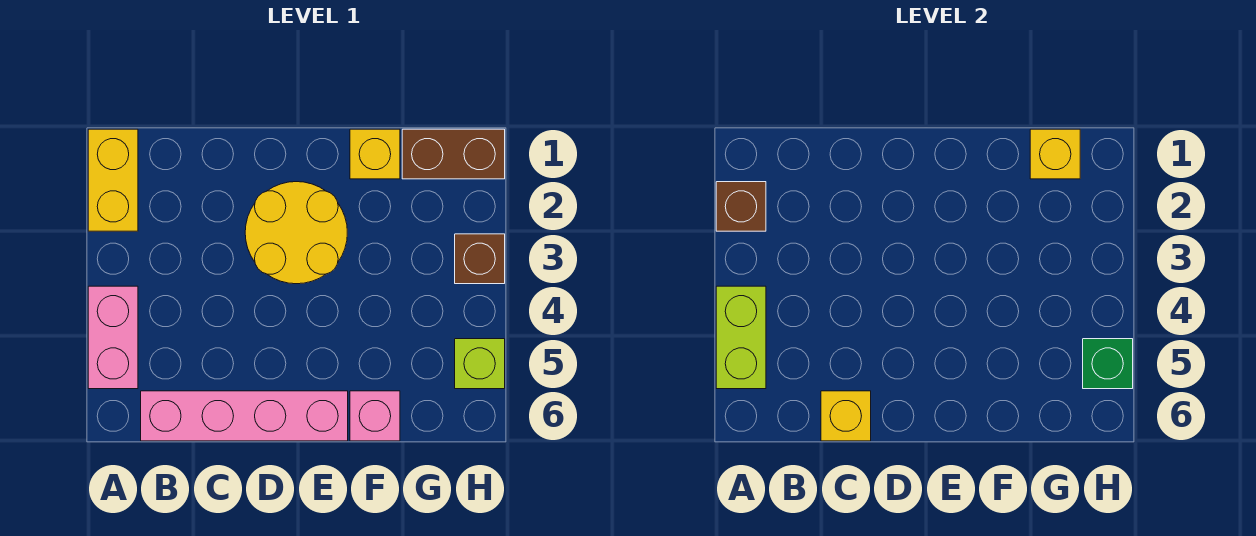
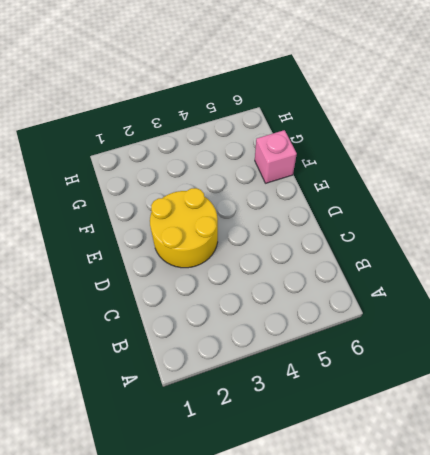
none -> yellow 1x2 brick [88,129,138,231]
none -> pink 1x2 brick [88,286,138,389]
none -> pink 1x4 brick [141,391,348,441]

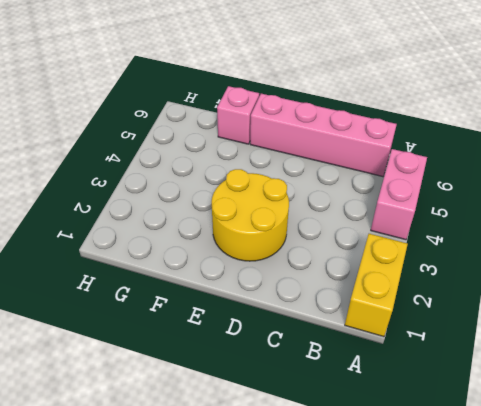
none -> yellow 1x1 brick [350,129,400,179]
none -> brown 1x2 brick [402,129,505,179]
none -> brown 1x1 brick [455,234,505,284]

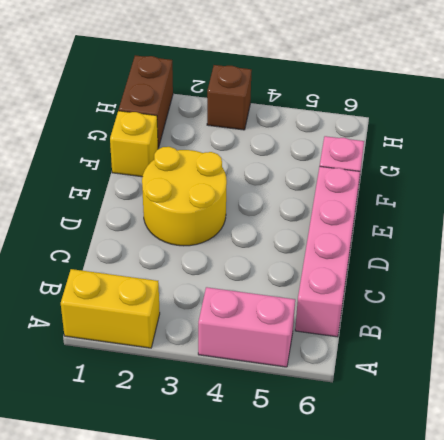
none -> lime 1x1 brick [455,339,505,389]
none -> brown 1x1 brick [716,182,766,231]
none -> lime 1x2 brick [716,286,766,389]

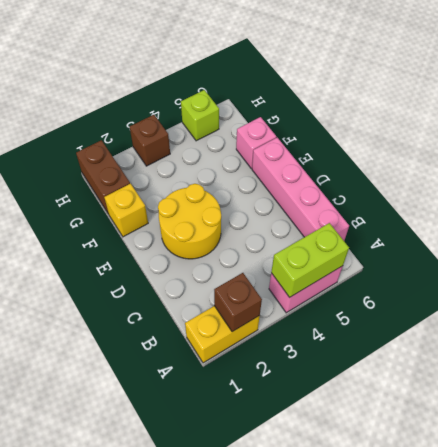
none -> yellow 1x1 brick [821,391,871,441]
none -> yellow 1x1 brick [1030,129,1080,179]
none -> green 1x1 brick [1083,339,1133,389]

